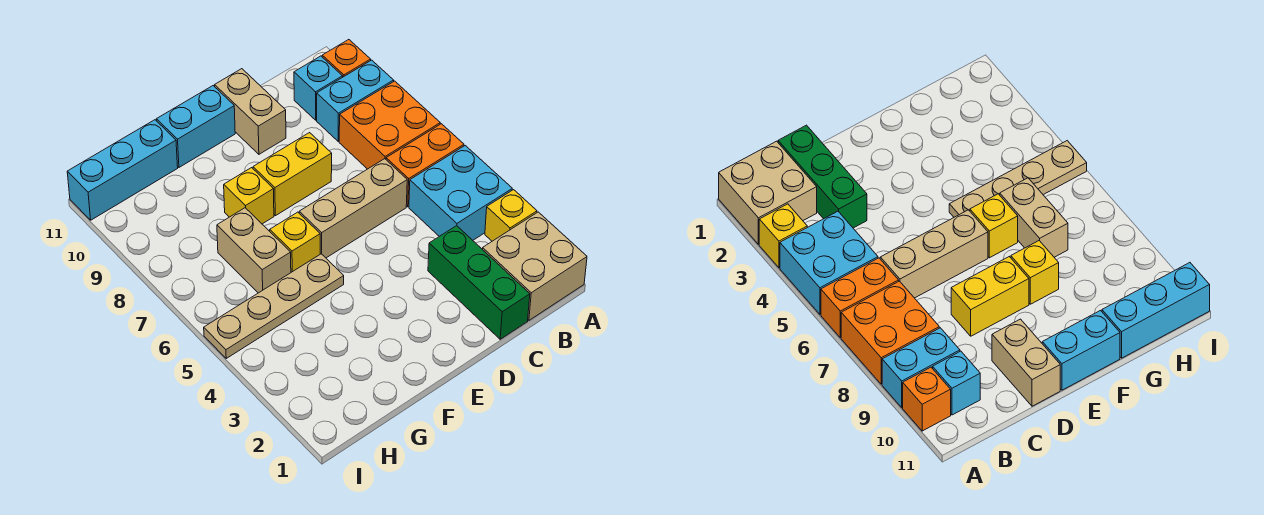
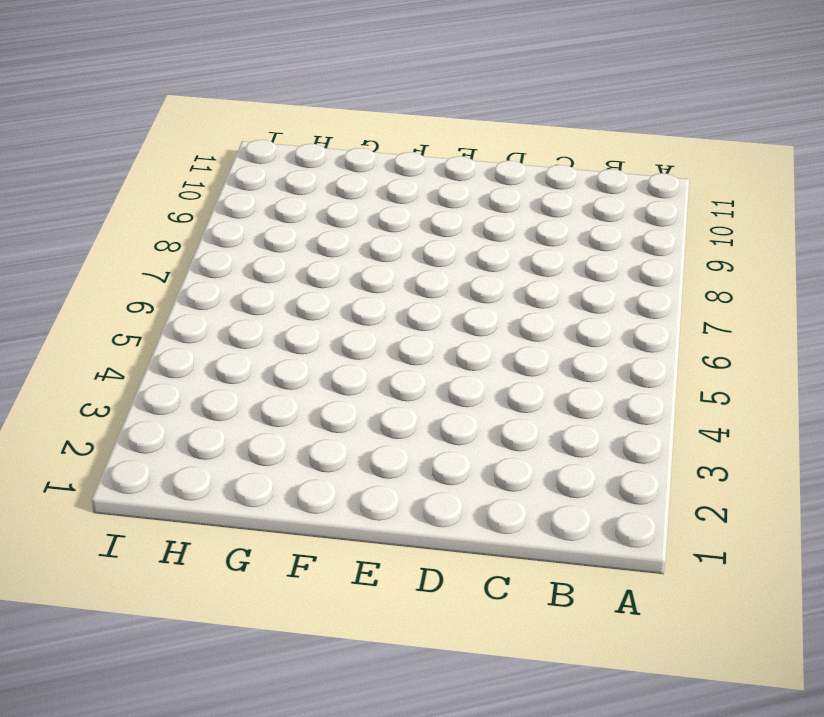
none -> tan 2x2 brick [482,212,587,320]
none -> yellow 1x1 brick [485,190,537,241]
none -> cyan 2x2 brick [409,146,512,240]

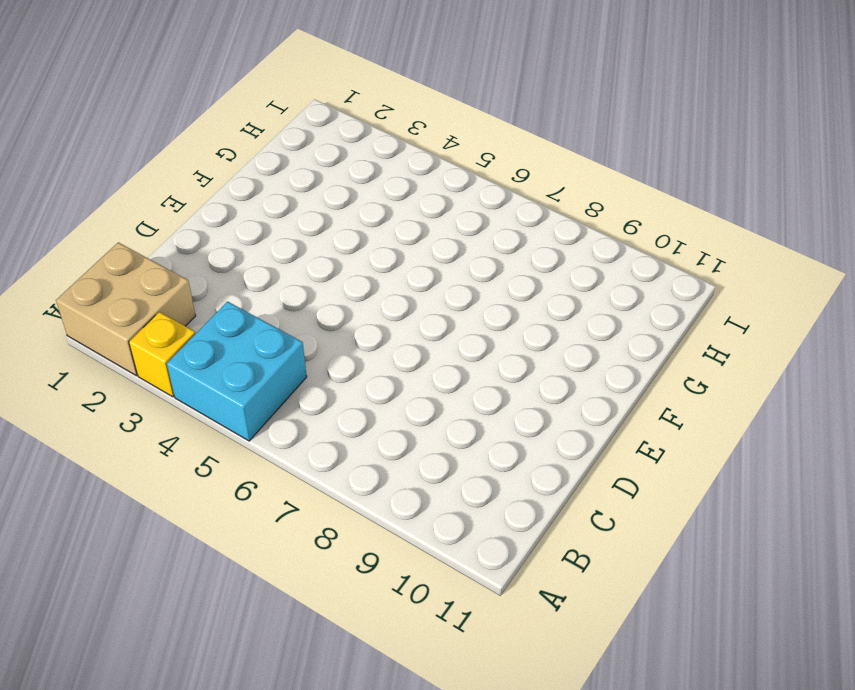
none -> orange 1x2 brick [386,124,464,207]
none -> orange 2x2 brick [339,81,440,169]
none -> cyan 1x2 brick [317,60,394,141]

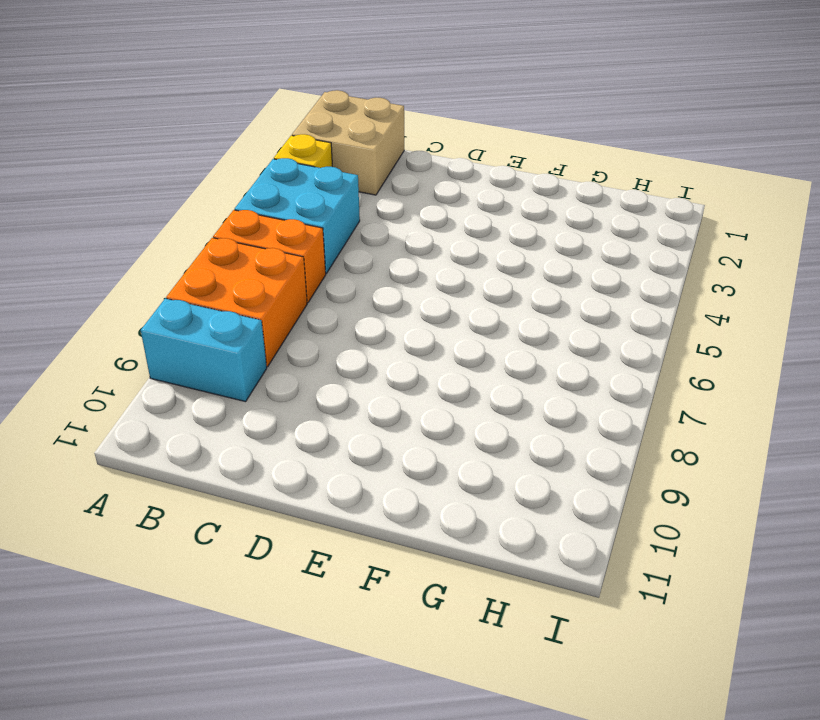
none -> orange 1x1 brick [322,40,371,77]
none -> cyan 1x1 brick [294,56,343,120]
none -> green 1x3 brick [428,226,530,339]

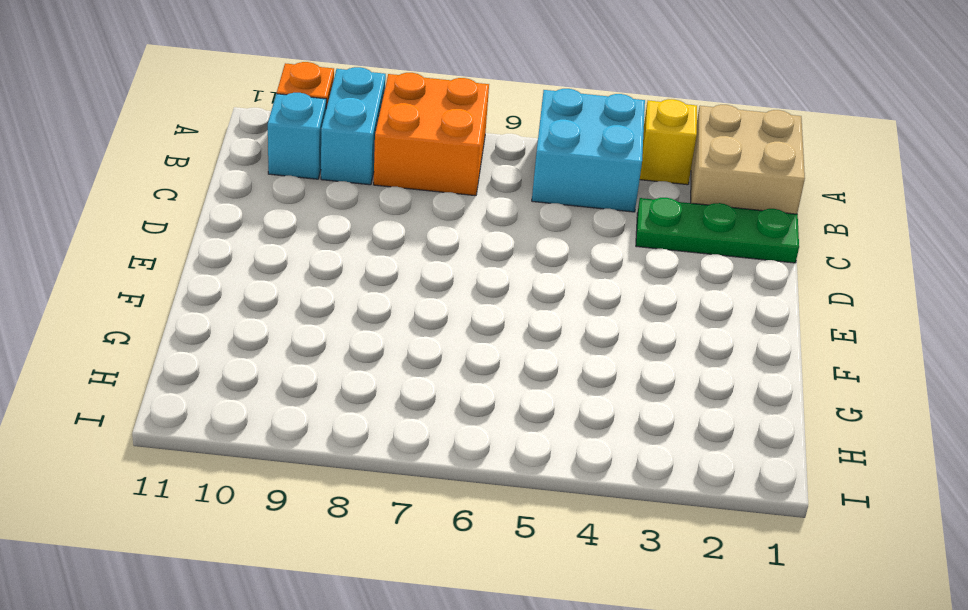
green 1x3 plate [636,198,799,263] -> green 1x3 brick [428,226,530,339]
none -> orange 1x2 brick [386,124,464,207]
none -> tan 1x3 brick [299,159,407,258]
none -> yellow 1x2 brick [253,133,332,216]

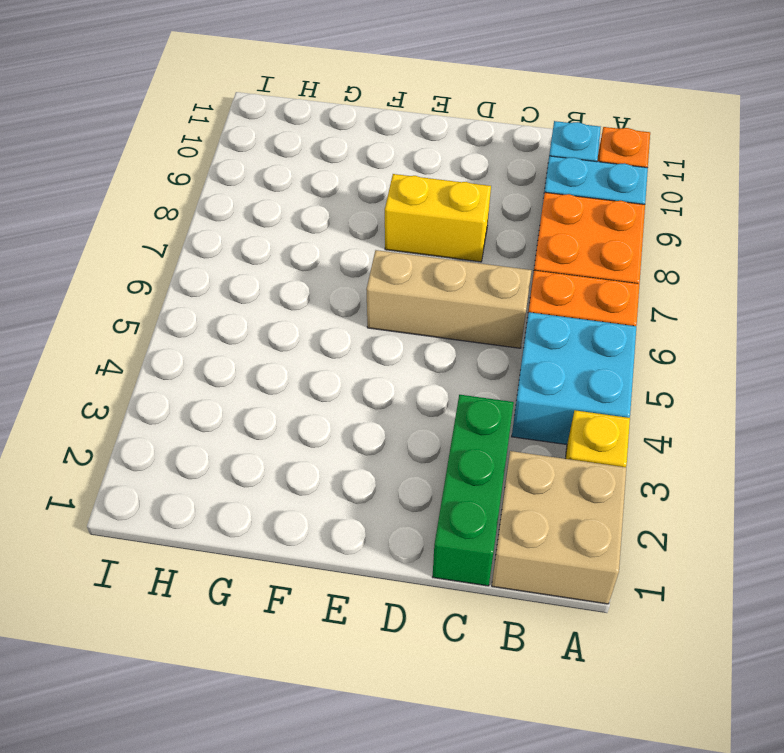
none -> tan 1x2 brick [215,69,286,154]
none -> cyan 1x2 brick [157,86,235,167]
none -> tan 1x4 plate [204,254,344,358]

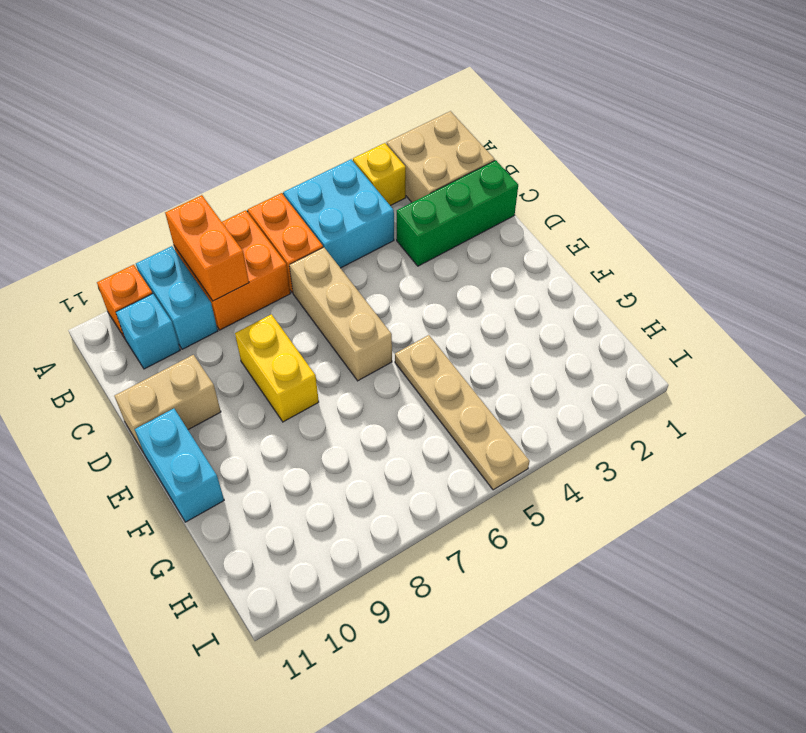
orange 1x2 brick [165,195,249,301] -> none
none -> yellow 1x1 brick [270,212,320,272]
none -> yellow 1x1 brick [224,168,274,224]
none -> tan 1x2 brick [217,208,291,293]

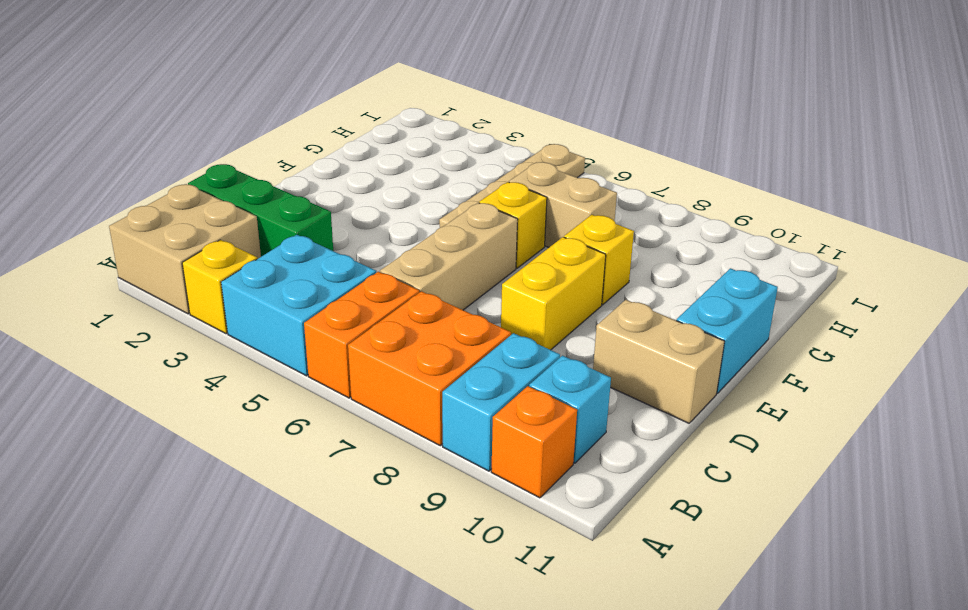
none -> cyan 1x3 brick [67,120,178,220]

